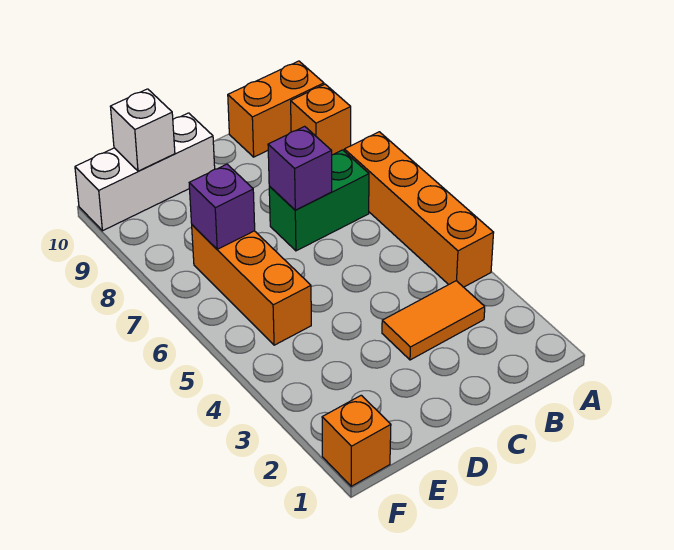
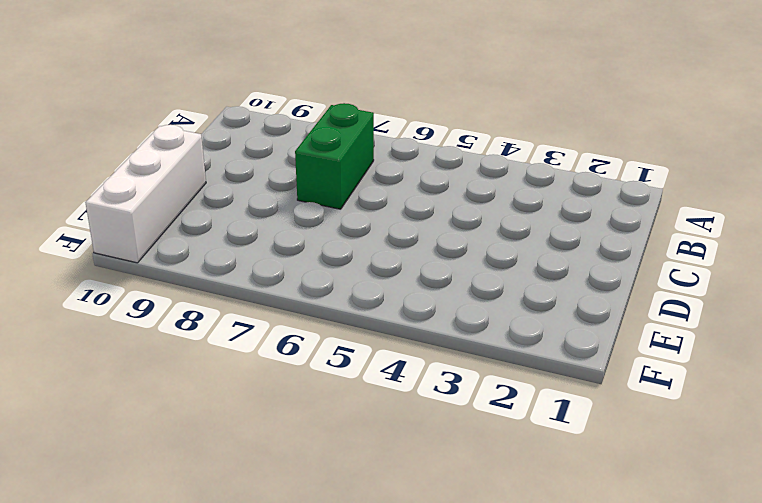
none -> orange 1x4 brick [344,132,494,287]
none -> orange 1x1 brick [291,84,351,155]

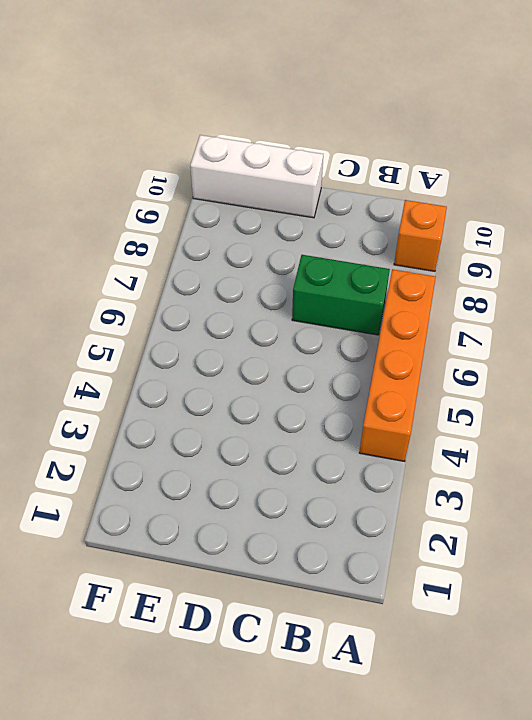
none -> orange 1x2 brick [228,61,324,157]
none -> orange 1x2 tile [382,281,485,360]

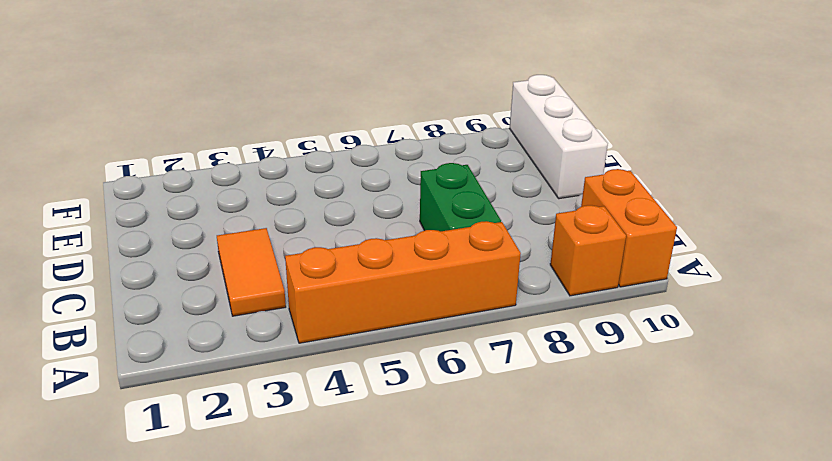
none -> orange 1x3 brick [192,225,311,345]
none -> orange 1x1 brick [322,395,391,486]

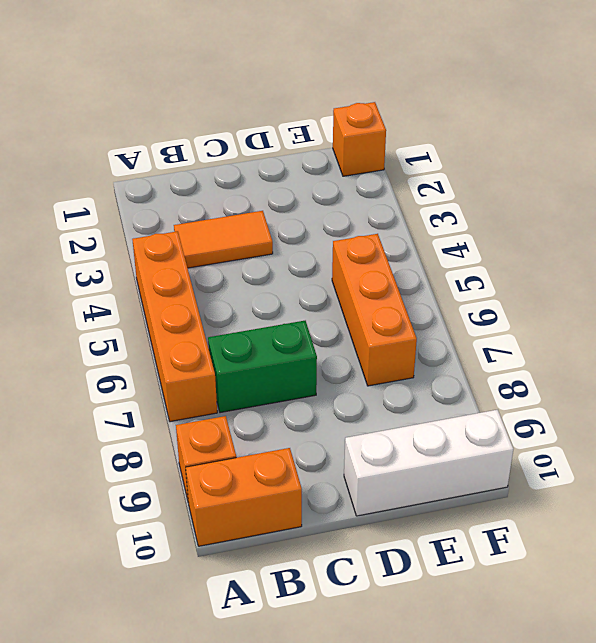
none -> purple 1x1 brick [268,126,332,210]
none -> purple 1x1 brick [189,164,255,249]

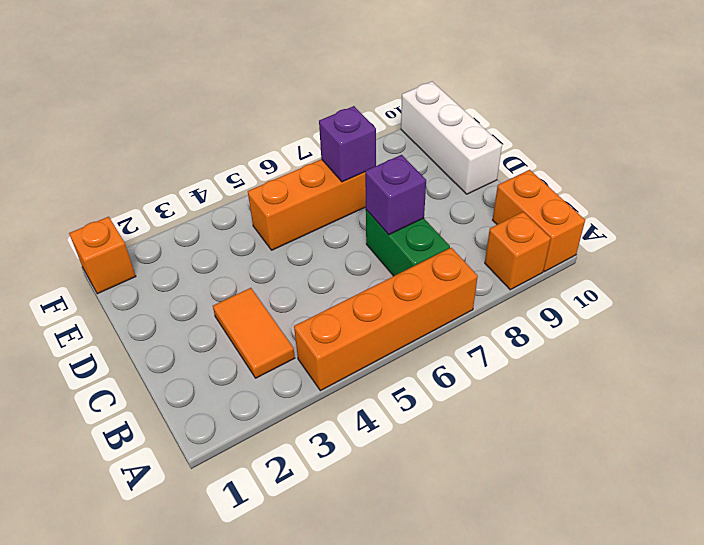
none -> white 1x1 brick [110,89,175,171]

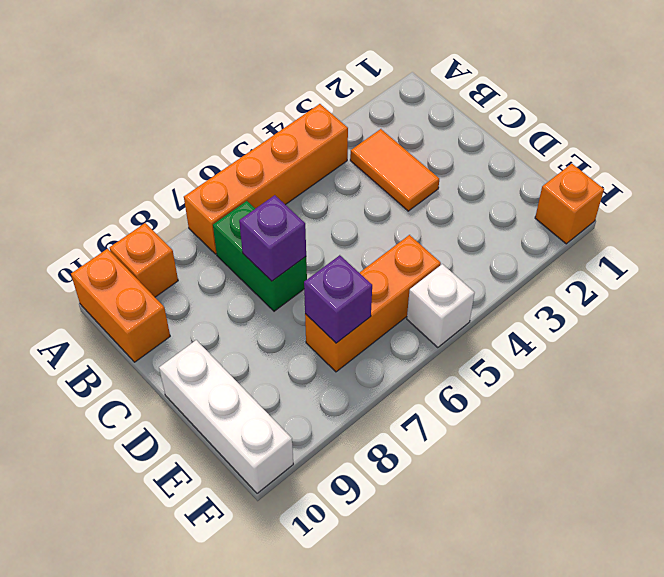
white 1x1 brick [407,264,474,348] -> white 1x1 brick moved to [110,89,175,171]

